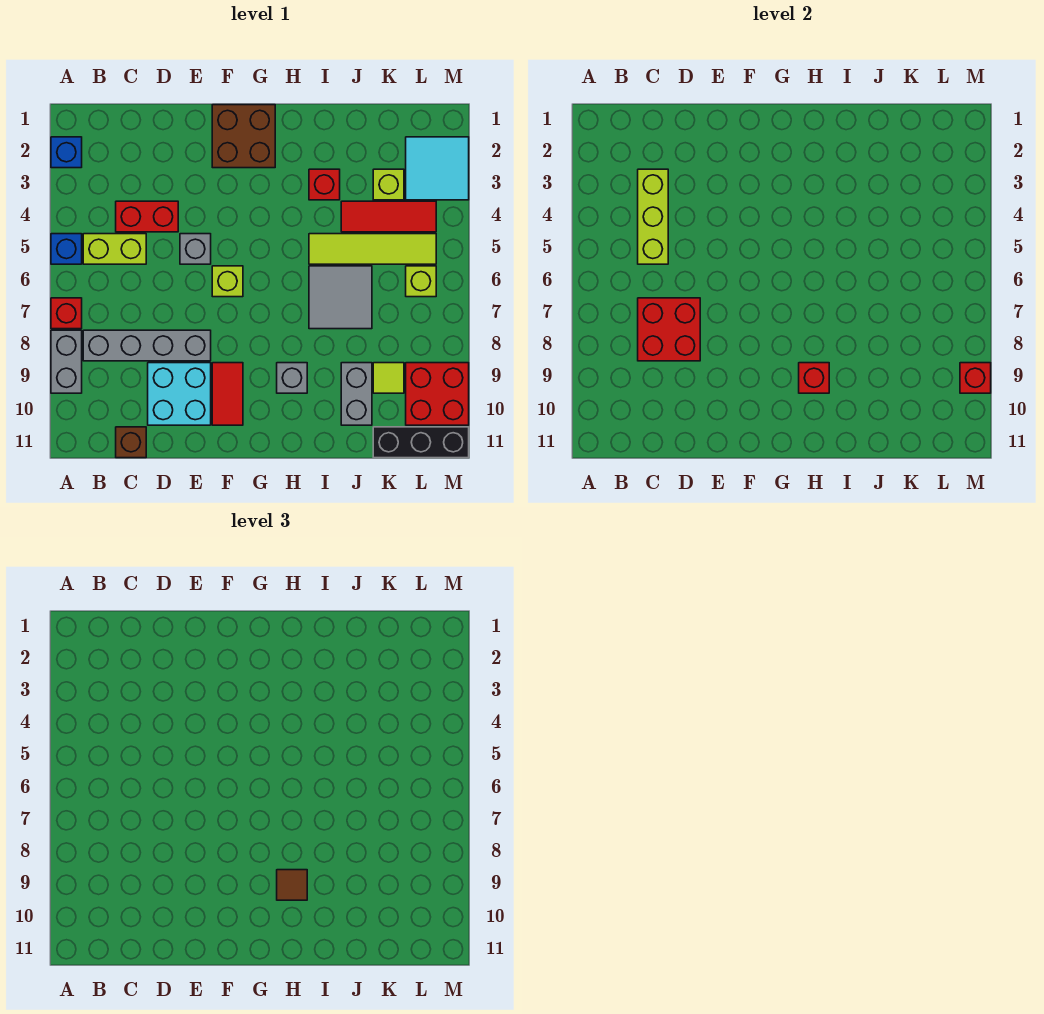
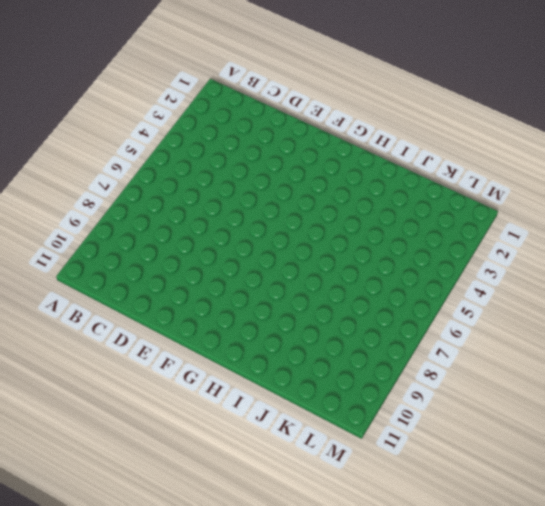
none -> blue 1x1 brick [51,137,82,168]
none -> blue 1x1 brick [51,234,82,264]
none -> red 1x1 brick [51,298,82,329]
none -> grey 1x2 brick [51,330,82,393]

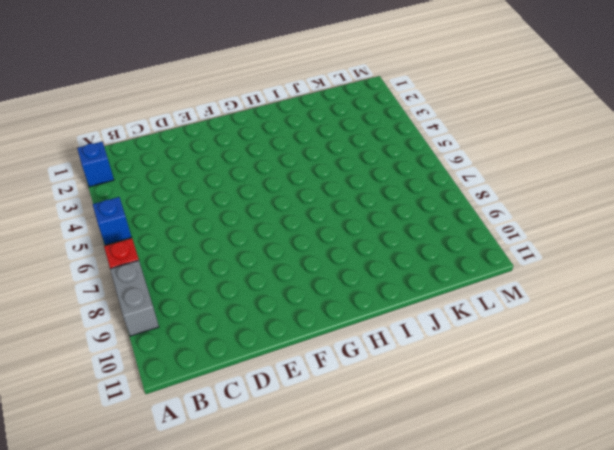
none -> lime 1x2 brick [83,234,146,264]
none -> grey 1x4 brick [83,330,211,361]
none -> red 1x2 brick [116,201,178,232]
none -> brown 1x1 brick [116,427,146,458]

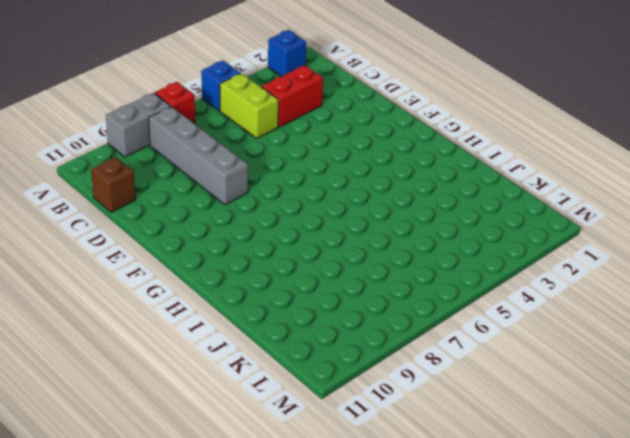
red 1x2 brick [261,65,323,127] -> red 1x2 brick turned to [116,201,178,232]
none -> cyan 2x2 brick [148,363,211,425]
none -> grey 1x1 brick [180,234,211,264]
none -> brown 2x2 brick [212,105,275,168]
none -> lime 1x1 brick [212,266,243,297]

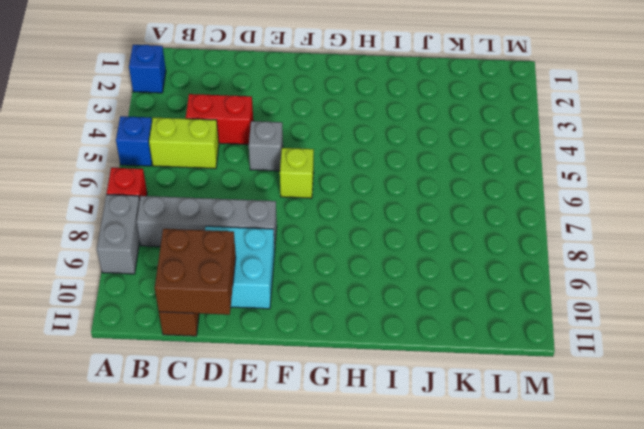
brown 2x2 brick [155,229,236,315] -> brown 2x2 brick moved to [212,105,275,168]
none -> red 1x2 tile [212,363,243,425]
none -> grey 1x1 brick [277,363,307,393]
none -> red 1x1 brick [309,169,340,200]
none -> lime 1x4 tile [309,234,436,264]

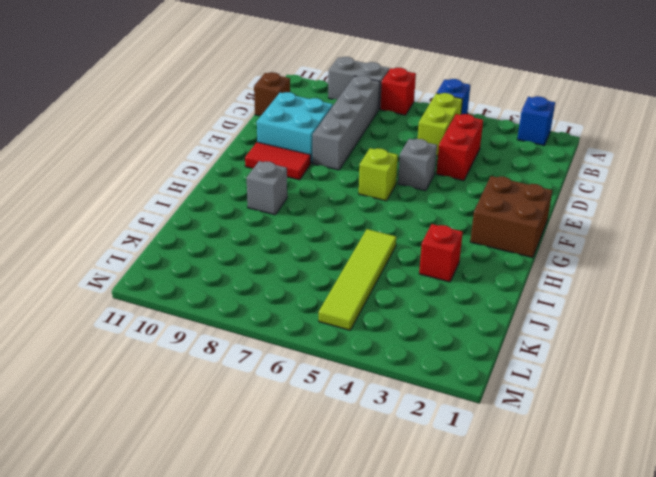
none -> grey 2x2 tile [309,266,372,329]
none -> red 1x3 tile [341,201,436,232]
none -> grey 1x2 brick [341,363,372,425]
none -> lime 1x1 brick [373,169,404,200]

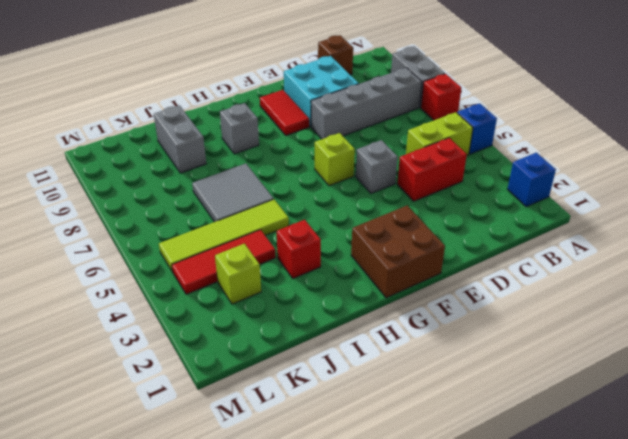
none -> lime 1x1 tile [373,363,404,393]
none -> black 1x3 brick [373,427,469,458]
none -> cyan 2x2 tile [406,137,469,200]
none -> lime 1x1 brick [406,266,436,297]

